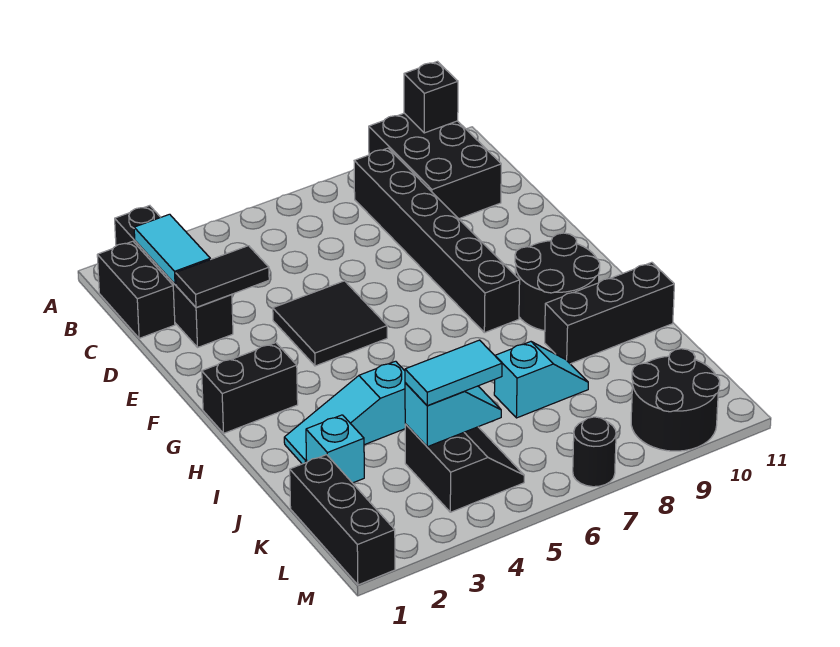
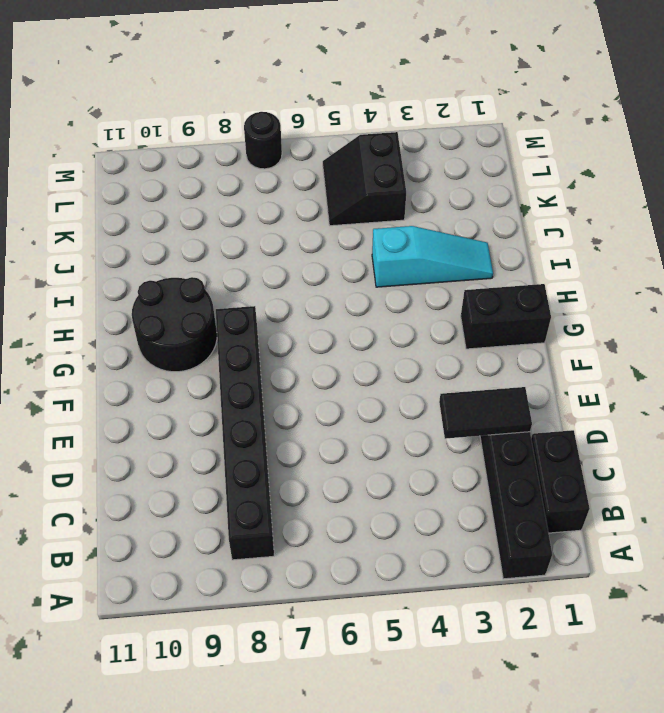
none -> black 2x3 brick [369,113,501,219]
none -> black 2x2 tile [273,281,387,366]
none -> black 1x3 brick [545,262,674,364]

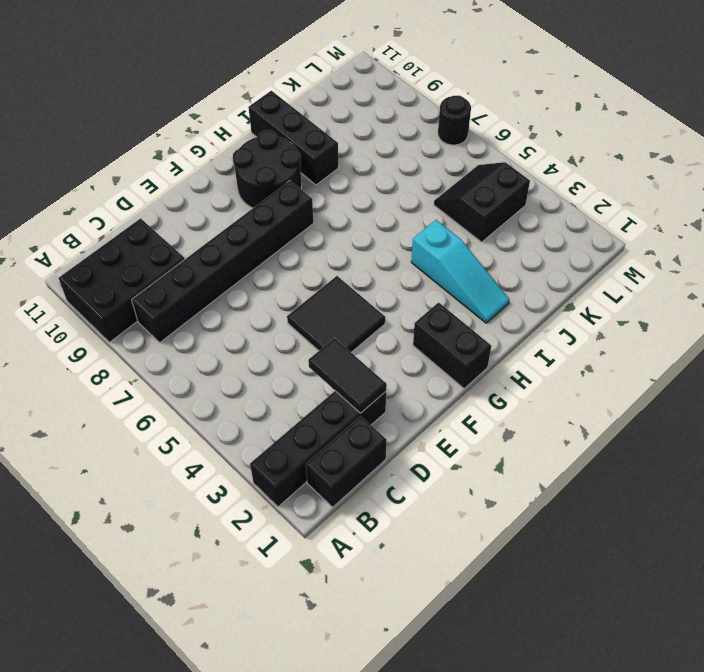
none -> cyan 1x1 brick [306,415,364,483]
none -> cyan 1x2 slope [494,342,588,418]
none -> black 1x3 brick [290,455,395,585]

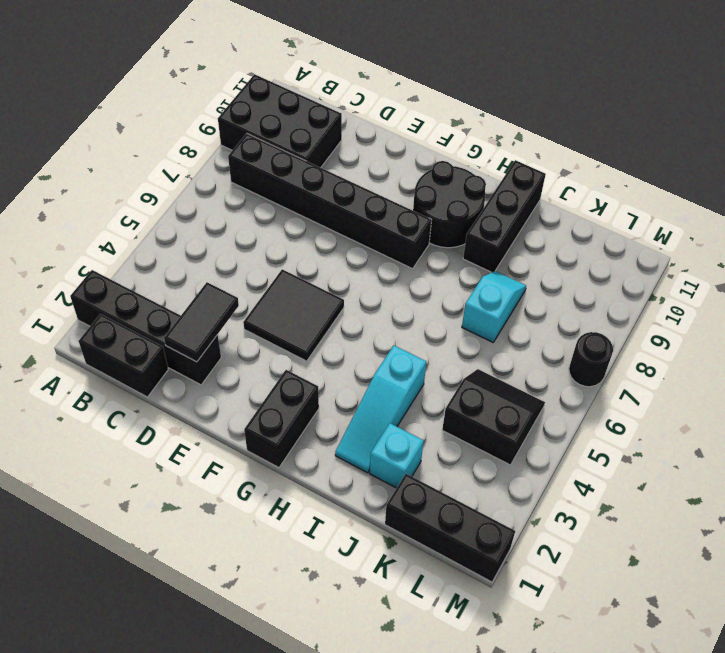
none -> black 2x2 round brick [631,349,720,451]
none -> black 1x1 brick [404,62,458,133]
none -> cyan 1x2 tile [134,214,210,284]

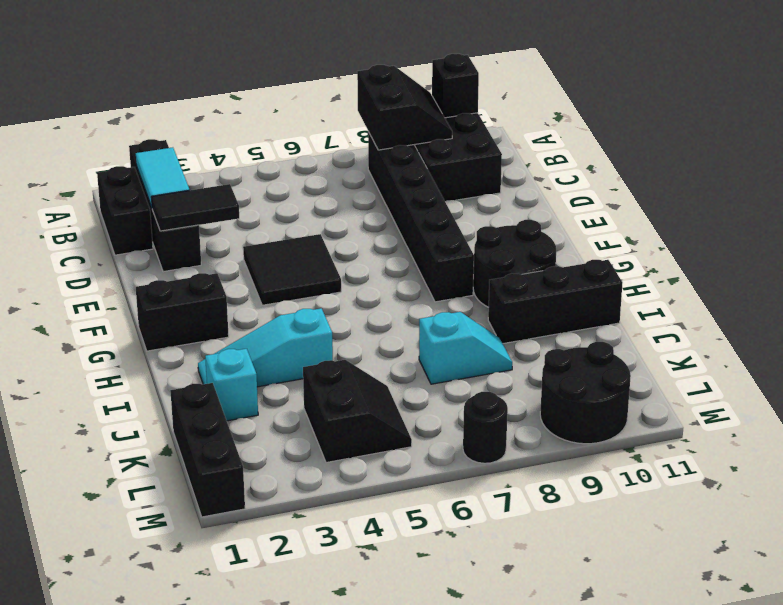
black 2x2 slope [357,65,452,150] -> none
none -> cyan 1x2 slope [405,383,501,447]
none -> cyan 1x2 tile [405,340,502,406]

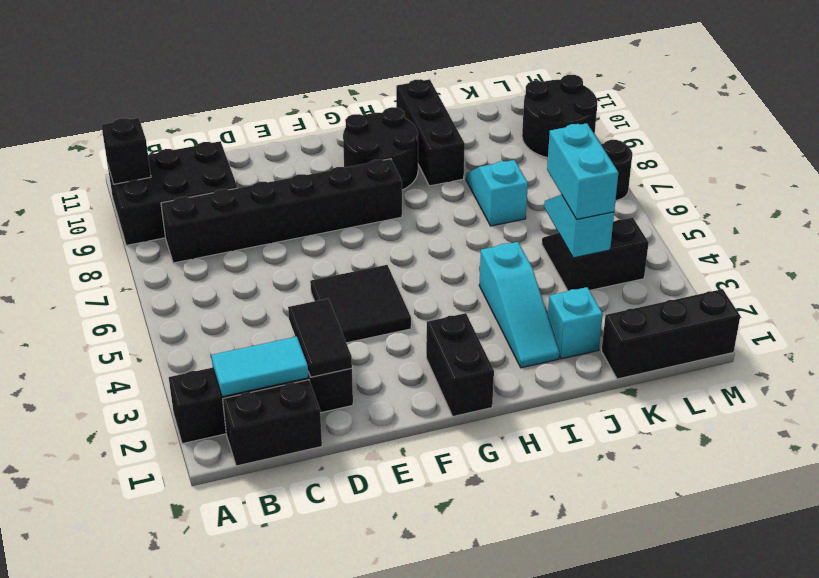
cyan 1x2 brick [547,123,618,219] -> cyan 1x2 tile [405,340,502,406]

